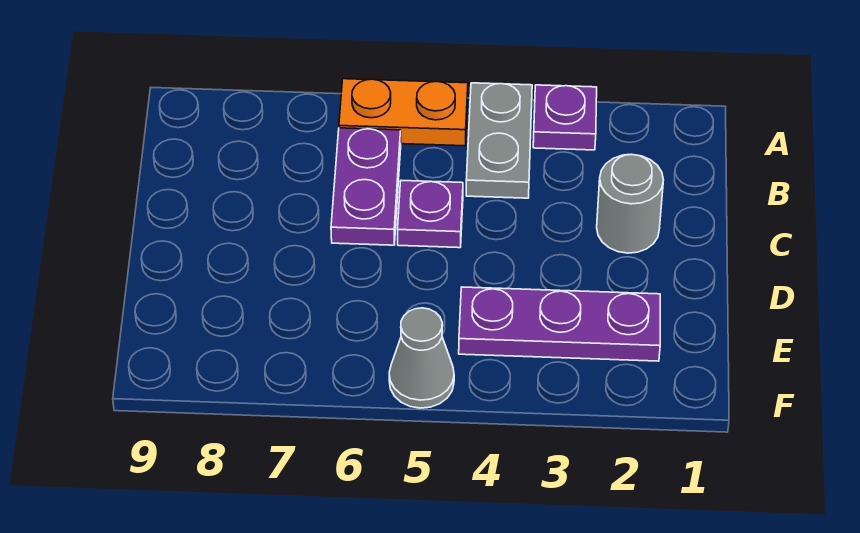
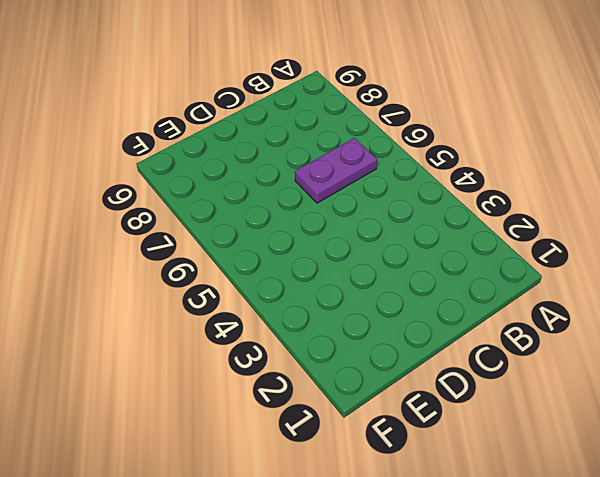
none -> purple 1x1 plate [533,85,597,150]
none -> grey 1x2 plate [466,83,532,198]

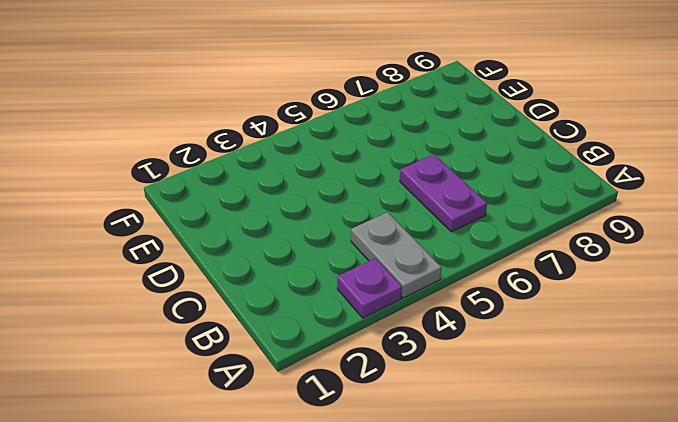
none -> orange 1x2 plate [339,79,468,146]
none -> grey 1x1 round brick [597,154,663,253]

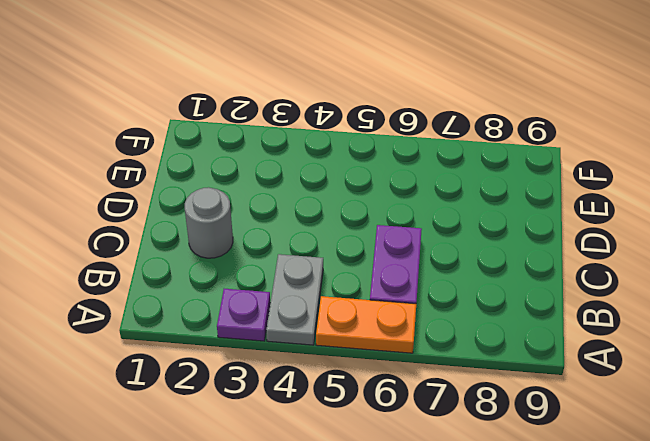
none -> purple 1x1 plate [398,180,463,248]
none -> purple 1x3 plate [459,287,660,361]

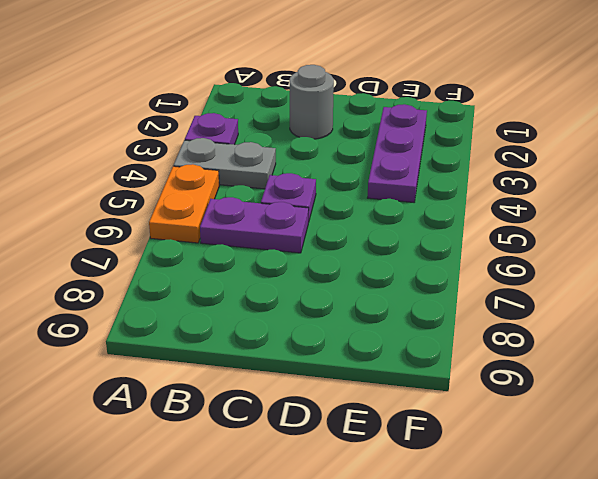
none -> grey 1x1 cone [389,308,454,408]

